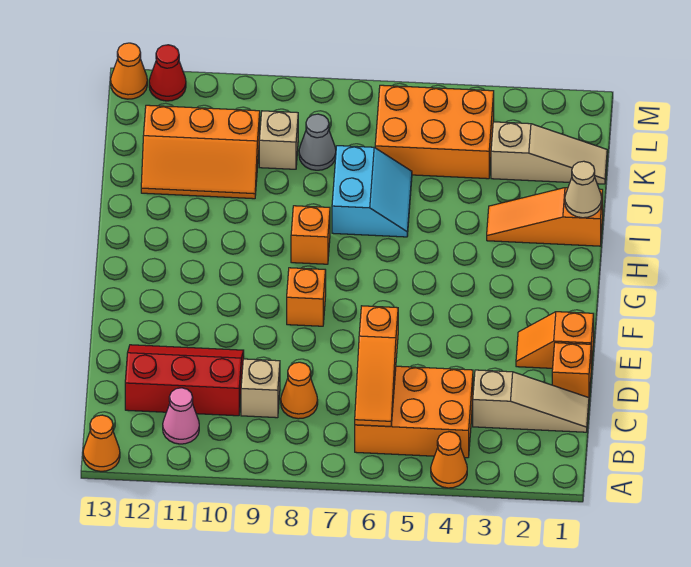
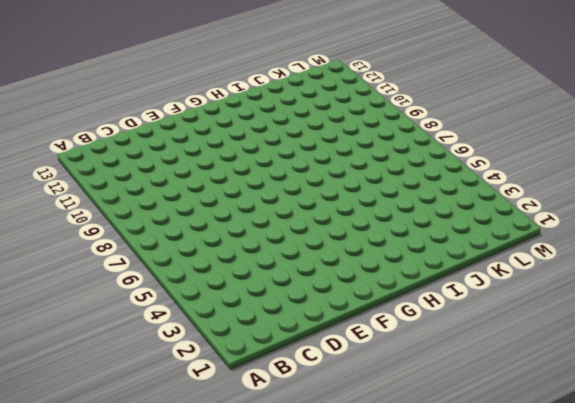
none -> orange 1x1 cone [431,432,467,488]
none -> orange 1x1 cone [83,415,120,471]
none -> orange 2x3 brick [355,366,473,458]

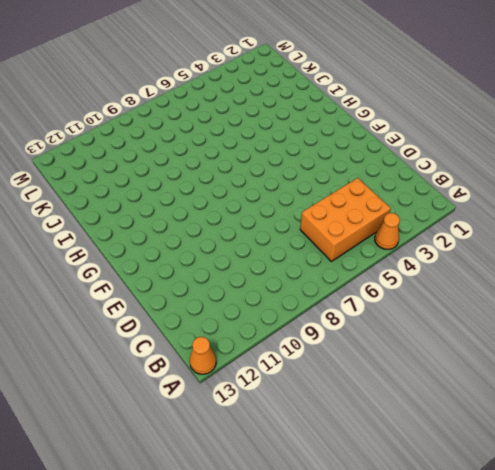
none -> pink 1x1 cone [163,388,199,444]
none -> tan 1x3 slope [473,370,589,432]
none -> orange 1x1 cone [281,362,318,419]

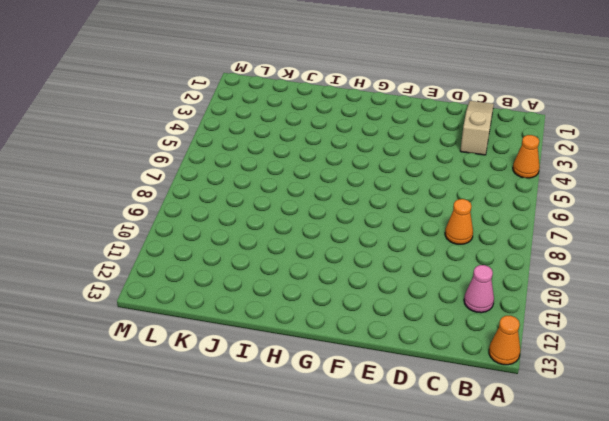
none -> orange 2x3 brick [355,366,473,458]
none -> tan 1x1 brick [241,359,280,418]
none -> red 2x3 slope [125,345,244,416]

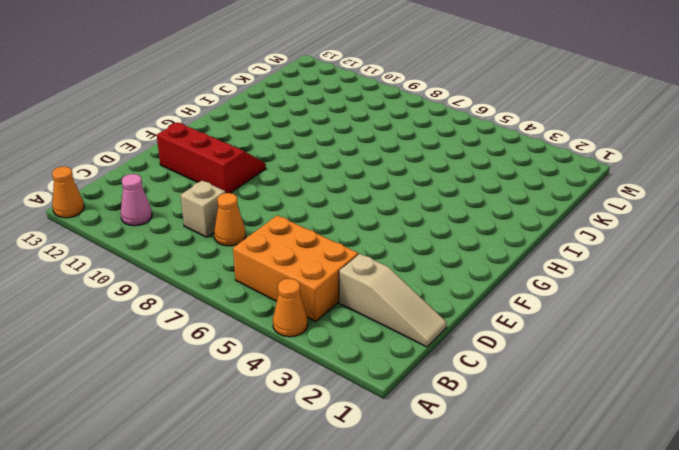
red 2x3 slope [157,122,266,193] -> red 2x3 slope moved to [125,345,244,416]
none -> orange 1x1 brick [552,343,591,398]
none -> orange 1x2 slope [516,312,594,368]
none -> orange 1x1 brick [287,268,326,326]

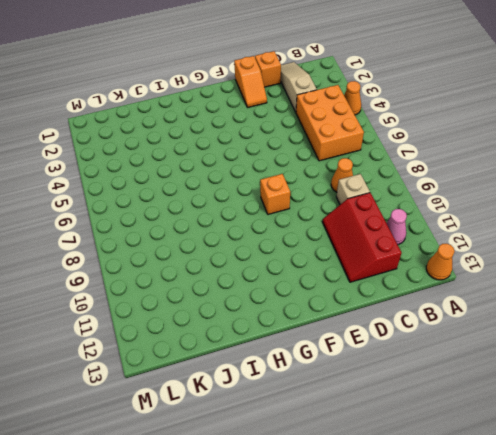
none -> orange 1x1 brick [291,206,330,264]
none -> orange 1x3 slope [487,188,603,246]
none -> cyan 2x2 slope [332,146,412,237]

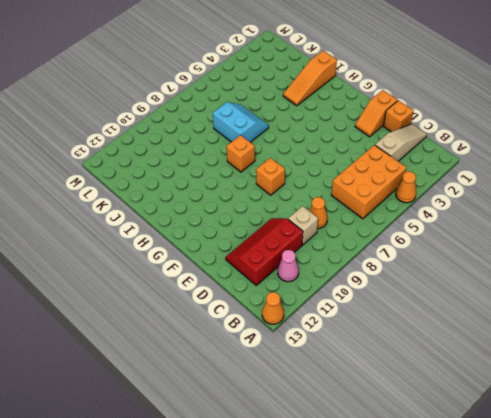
none -> orange 2x3 slope [141,105,260,199]
none -> tan 1x3 slope [491,122,607,184]
none -> orange 2x3 brick [375,85,494,179]

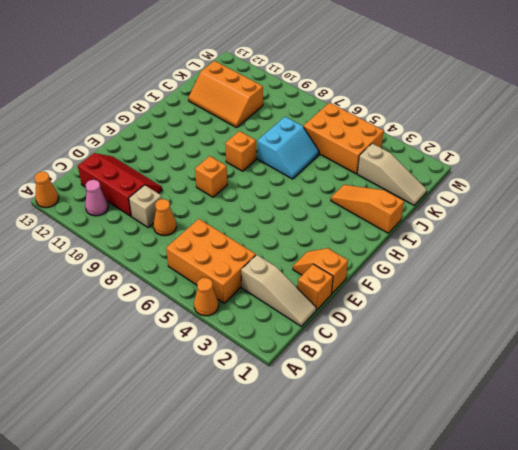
none -> grey 1x1 cone [299,114,336,170]
none -> tan 1x1 brick [259,111,298,169]
none -> red 1x1 cone [149,45,186,101]

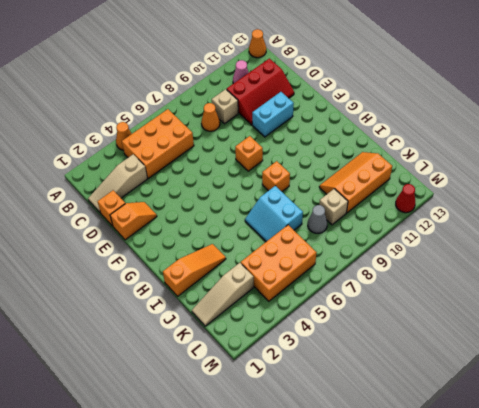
cyan 1x2 brick [252,92,294,137] -> none
none -> orange 1x1 cone [111,43,147,99]
none -> orange 1x3 slope [355,306,398,426]
none -> tan 1x1 cone [565,161,602,218]

